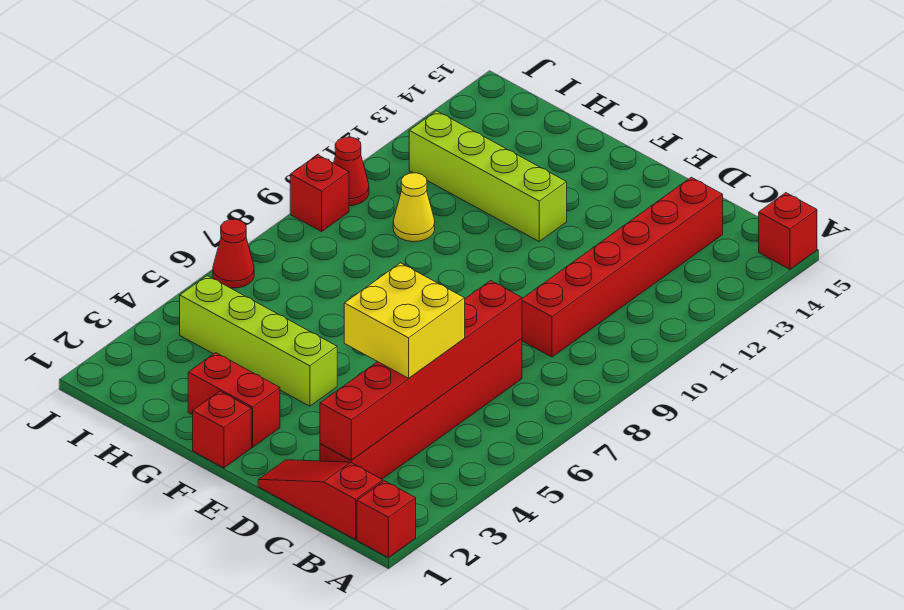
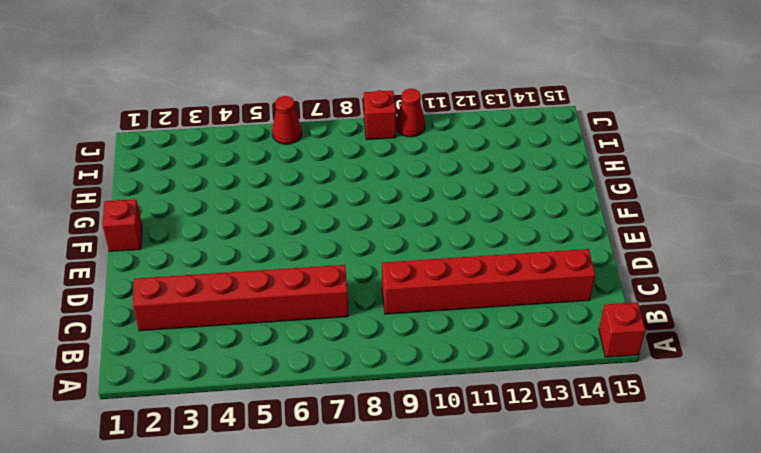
none -> red 1x1 brick [357,481,416,558]
none -> red 1x3 slope [258,460,383,540]
none -> red 1x2 brick [188,353,280,447]

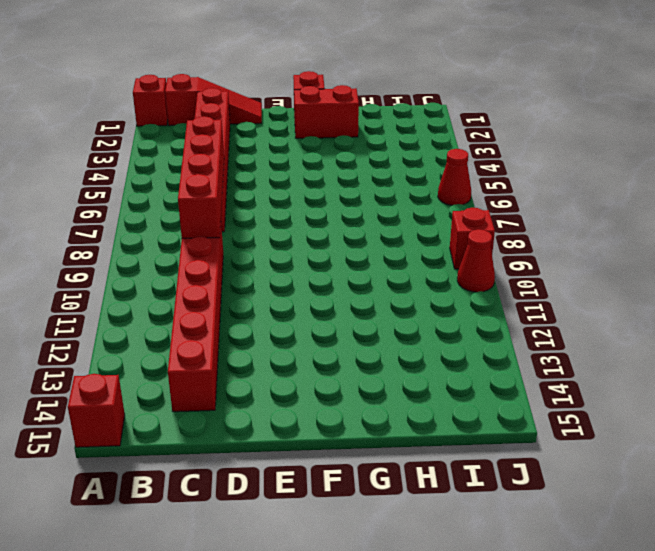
red 1x4 brick [178,116,224,238] -> red 1x6 brick [320,281,522,460]
none -> lime 1x4 brick [180,276,337,406]
none -> lime 1x4 brick [409,111,567,241]
none -> yellow 1x1 cone [393,173,435,242]

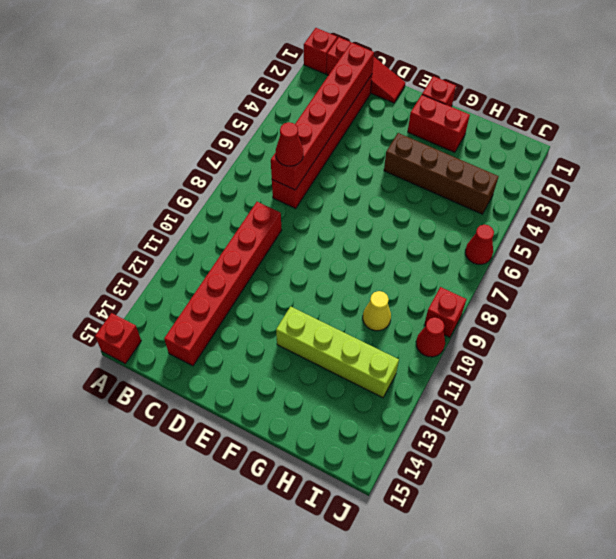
red 1x1 cone [276,122,303,166] -> none
brown 1x4 brick [384,133,499,214] -> lime 1x4 brick [180,276,337,406]
none -> yellow 2x2 brick [344,263,465,378]

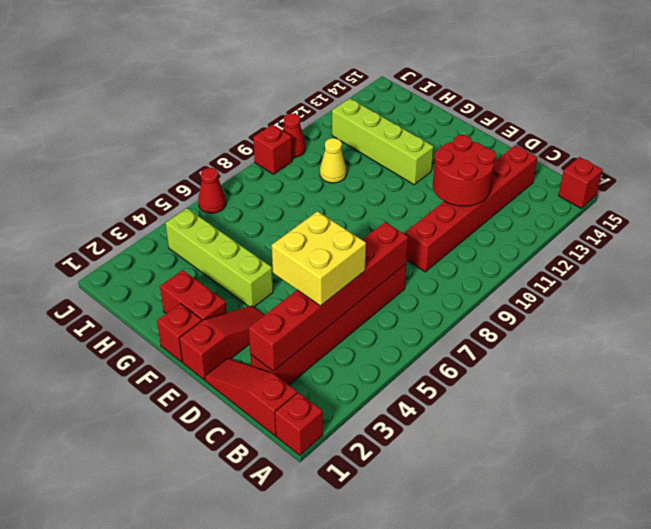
red 2x2 round brick [433,135,496,206] -> none
red 1x3 slope [179,306,264,380] -> none

